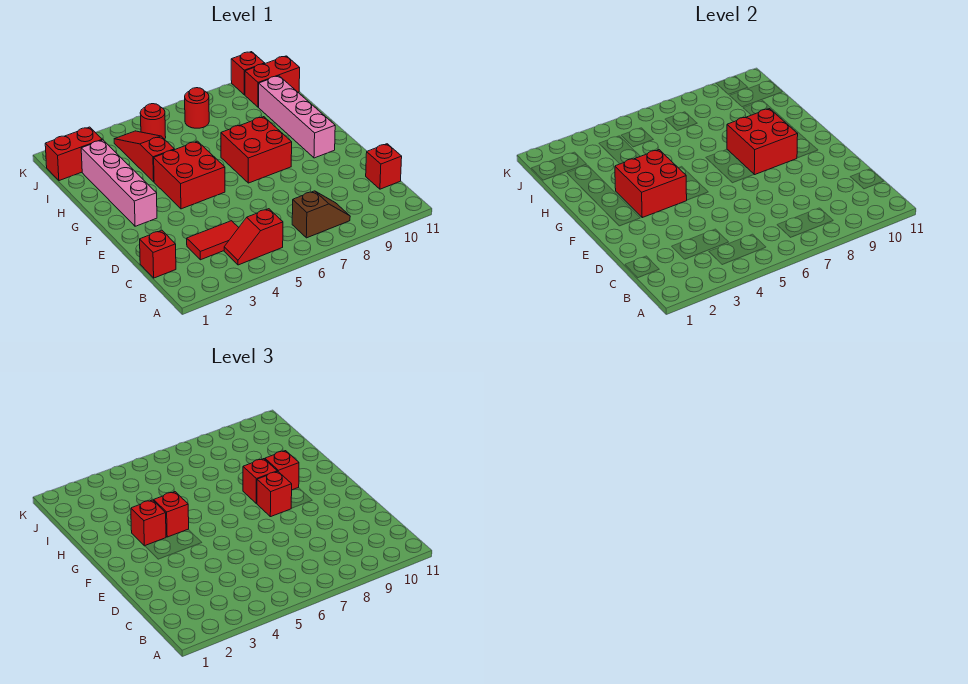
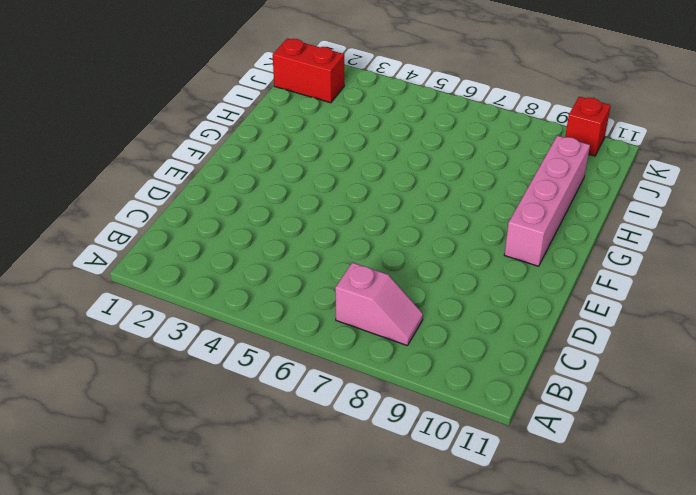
pink 1x2 slope [335,262,423,346] -> brown 1x2 slope [292,191,350,238]
none -> red 1x2 slope [224,209,283,265]
none -> red 1x1 brick [140,230,176,278]
none -> red 1x2 tile [187,221,239,260]

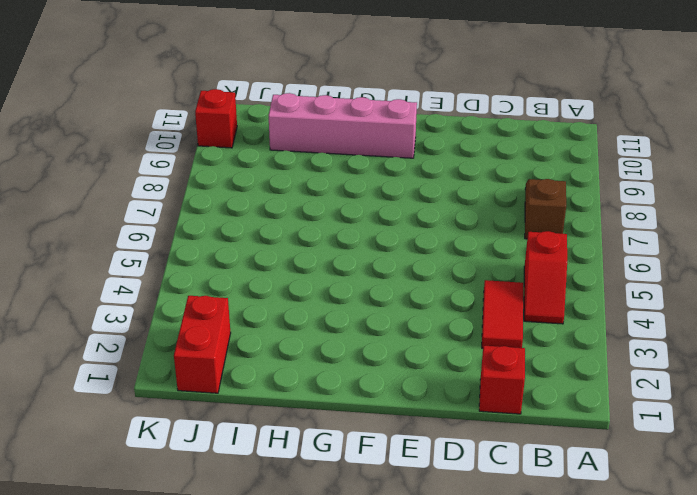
none -> red 1x1 brick [366,144,402,189]
none -> pink 1x4 brick [81,140,157,226]
none -> red 2x2 brick [154,141,225,209]

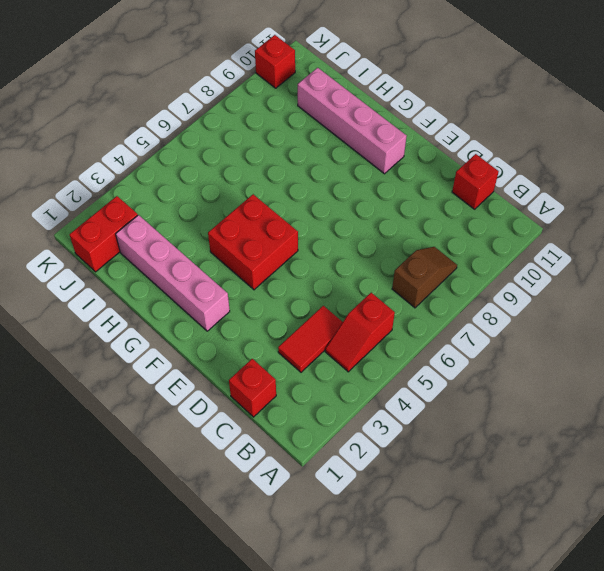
none -> red 2x2 brick [221,117,292,183]
none -> red 1x3 slope [114,131,175,182]
none -> red 1x1 round brick [140,104,166,139]

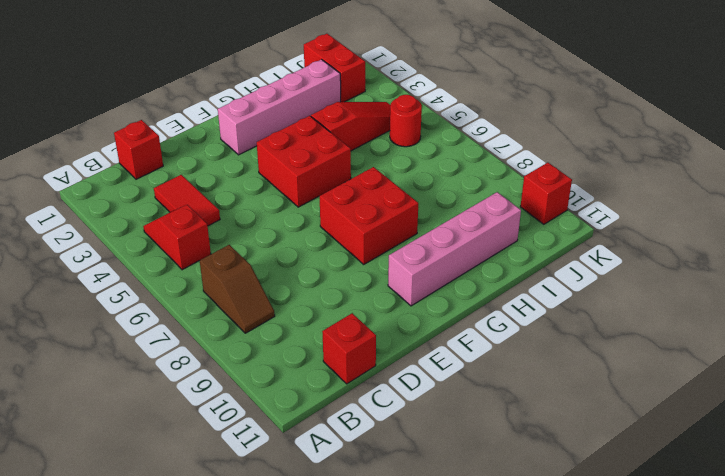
none -> red 1x1 round brick [185,88,209,128]
none -> red 1x2 brick [245,56,300,107]
none -> red 2x2 brick [615,150,687,218]

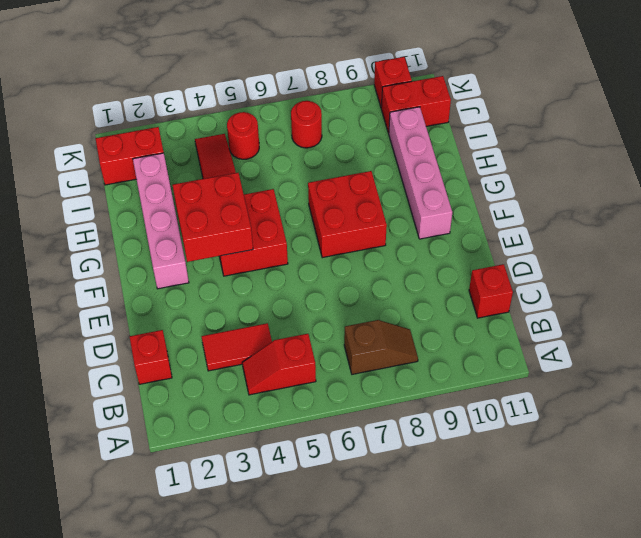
none -> red 2x2 brick [727,109,798,175]
none -> red 1x1 brick [257,471,292,517]
none -> red 1x1 brick [131,500,166,546]

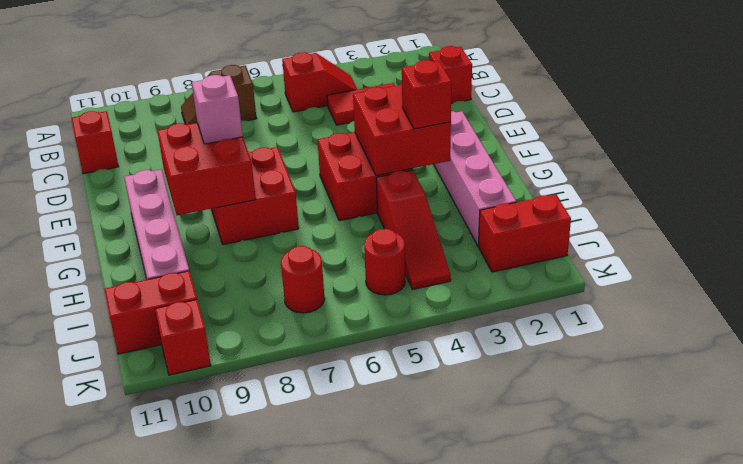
pink 1x1 brick [192,75,243,144] -> red 1x1 brick [257,471,292,517]
none -> red 1x1 brick [154,492,189,537]
none -> red 1x1 brick [243,459,277,504]
none -> red 1x1 brick [265,451,299,490]

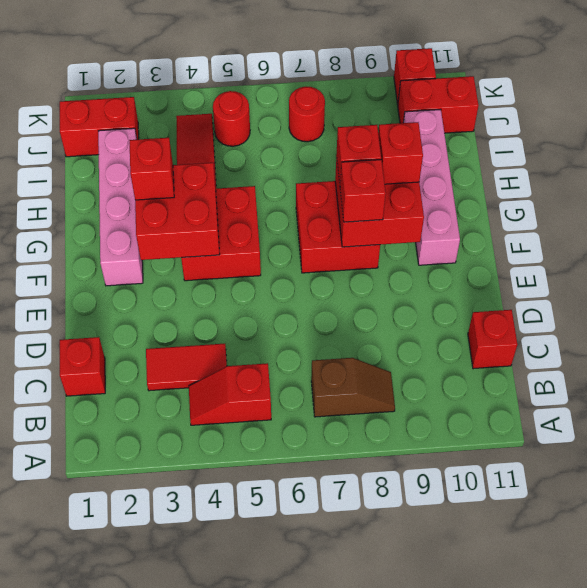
none -> red 1x1 brick [154,492,189,537]

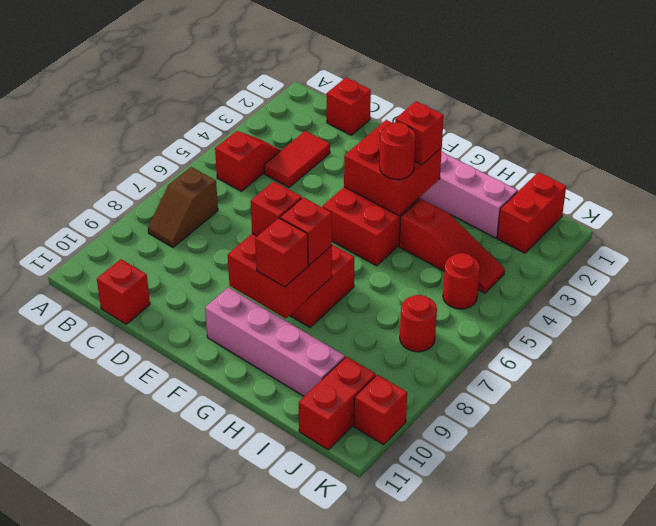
red 1x1 round brick [380,122,416,179] -> red 1x1 brick [154,492,189,537]

